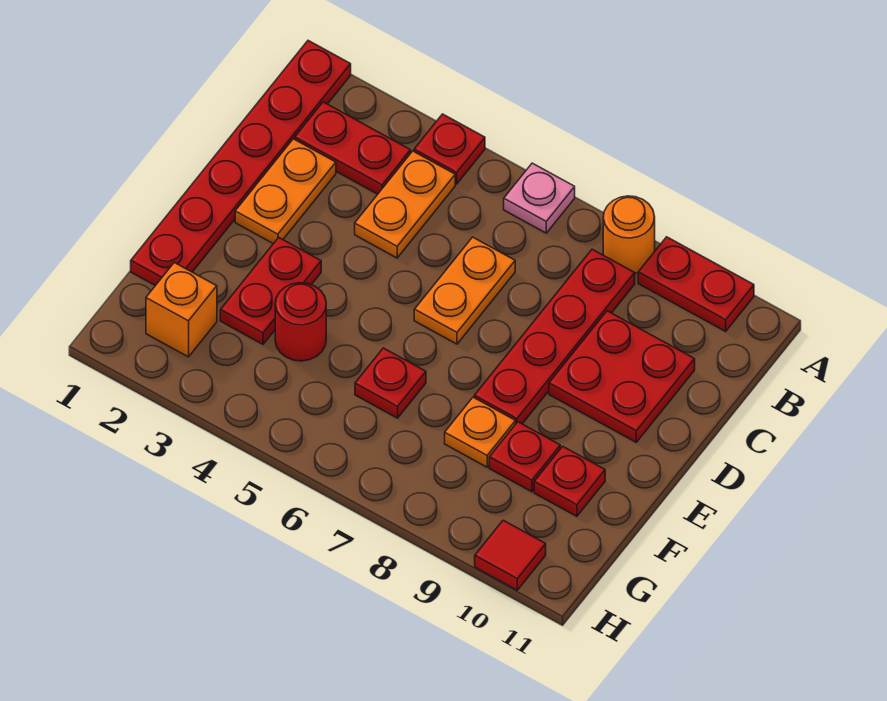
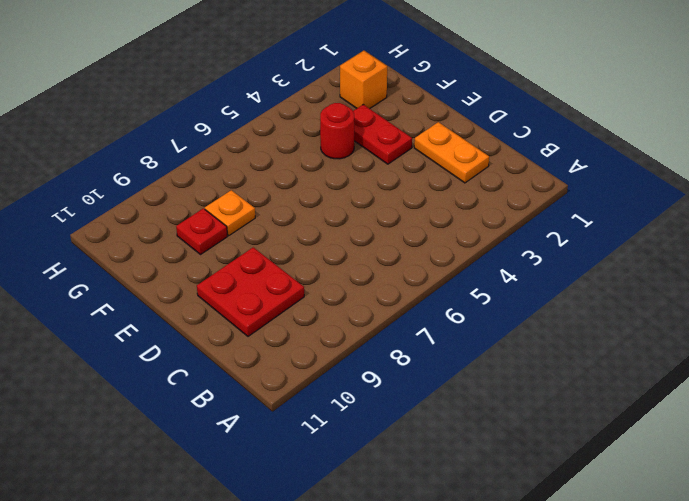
none -> red 1x6 plate [131,41,351,286]
none -> red 1x1 plate [414,114,485,184]
none -> pink 1x1 plate [504,163,575,233]

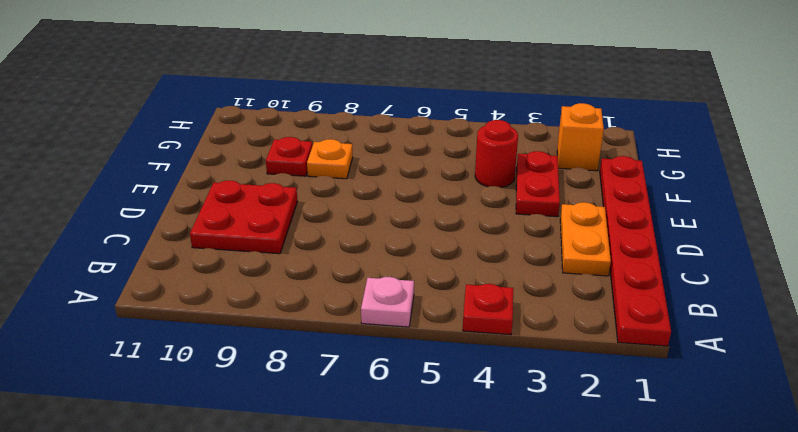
none -> orange 1x1 round brick [603,196,655,273]
none -> red 1x2 plate [638,237,754,331]
none -> red 1x2 plate [295,102,411,194]

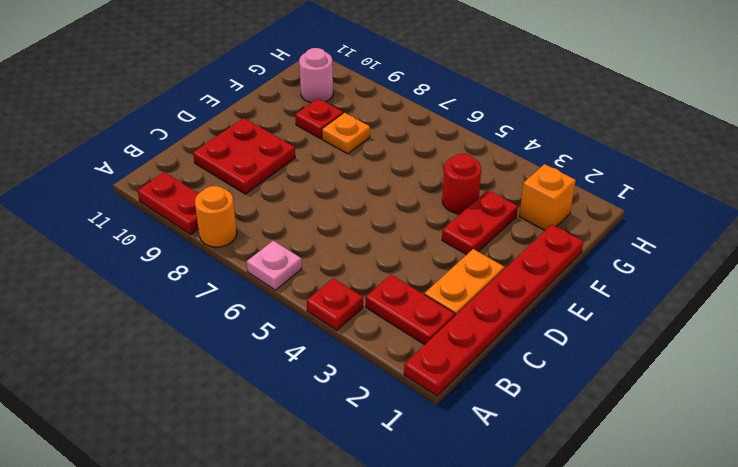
pink 1x1 round brick [299,48,333,103] -> none
none -> orange 1x2 plate [355,151,455,258]
none -> red 1x4 plate [474,249,635,424]
none -> orange 1x2 plate [414,237,515,344]

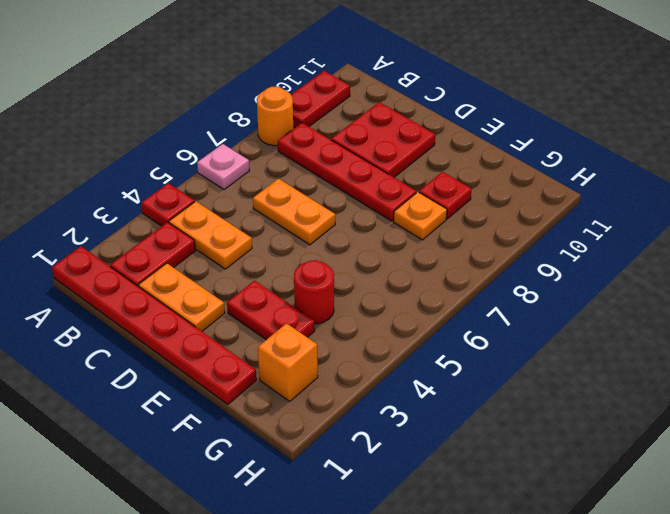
none -> red 1x1 plate [355,348,426,418]
none -> red 1x1 plate [534,446,605,516]
none -> red 1x1 tile [475,520,546,590]

